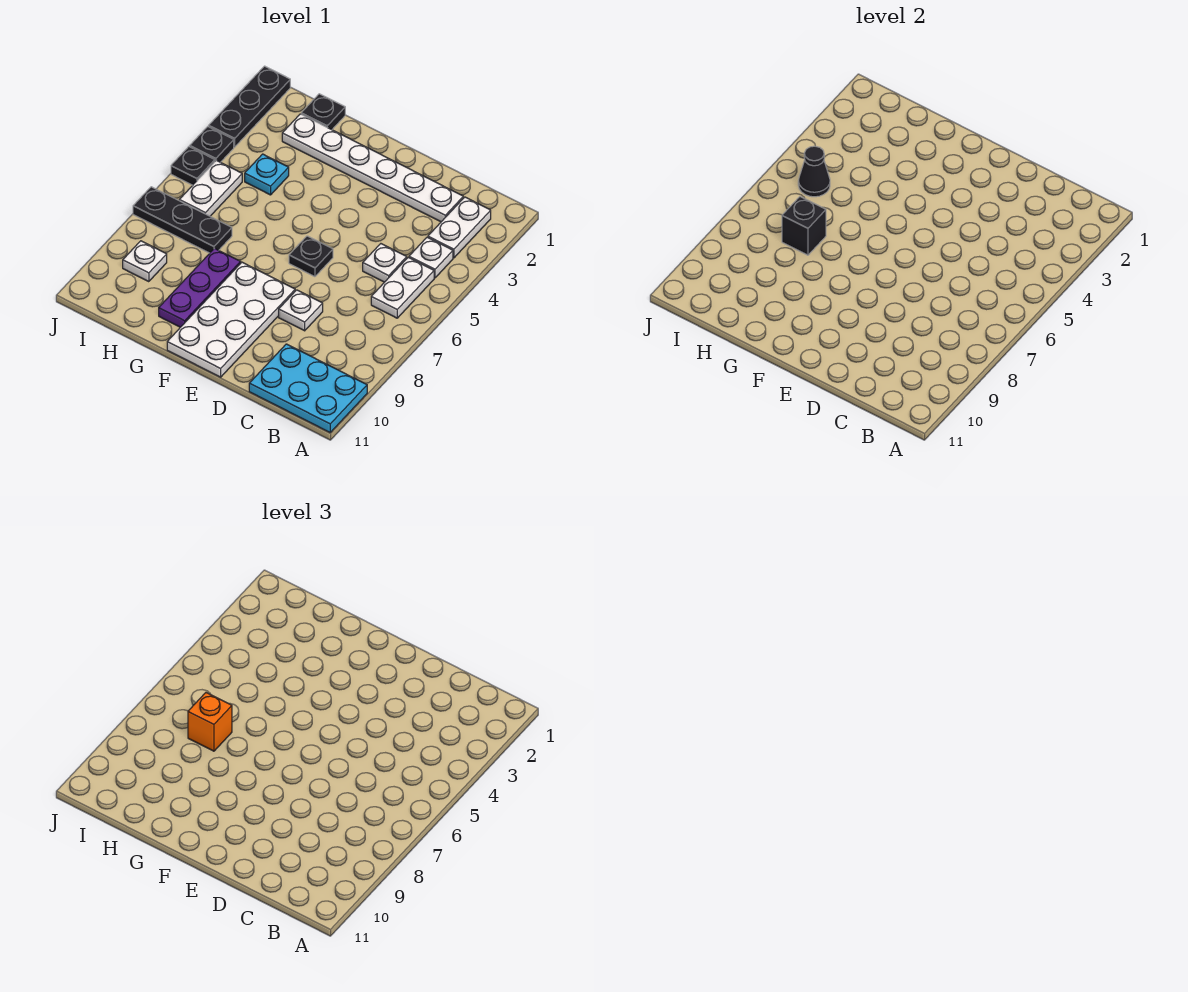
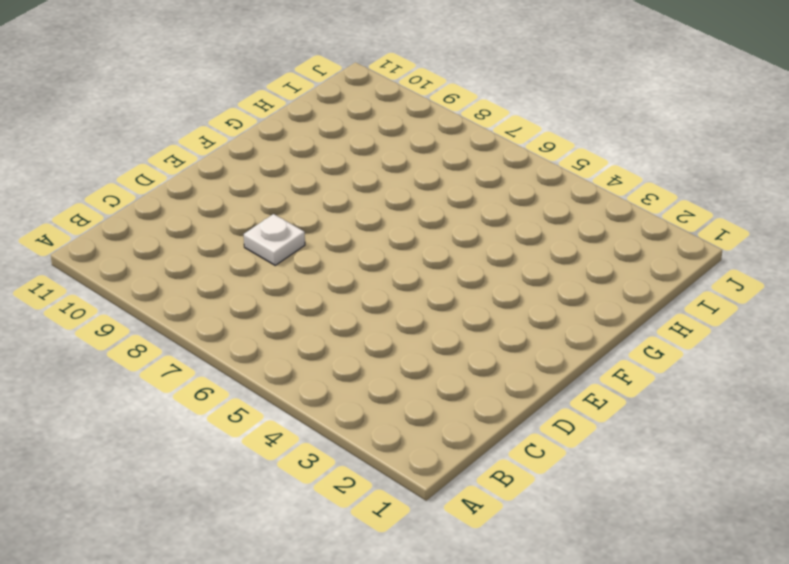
none -> cyan 2x3 plate [249,344,367,432]
none -> white 1x2 plate [428,197,491,258]
none -> white 1x1 plate [409,237,453,278]

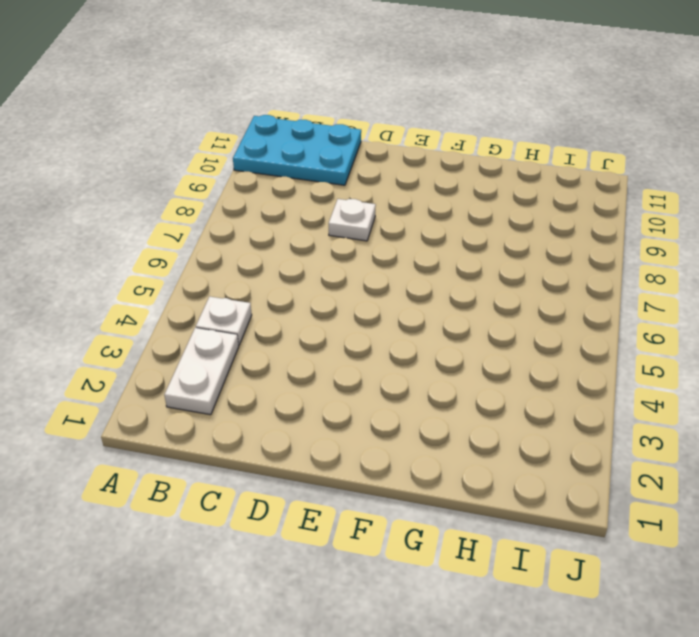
none -> white 1x2 plate [371,257,434,318]
none -> white 1x6 plate [282,114,463,222]
none -> white 1x1 plate [363,244,407,282]

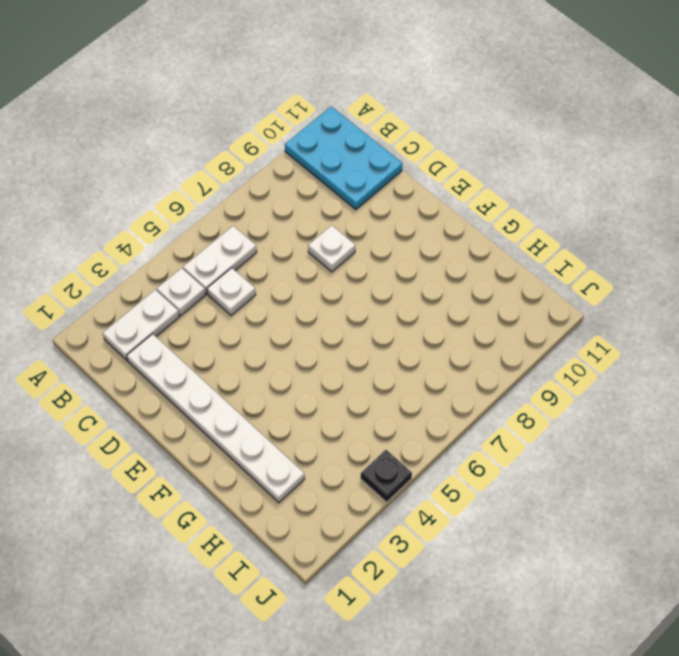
none -> black 1x1 plate [289,236,333,277]
none -> white 2x4 plate [167,262,295,377]
none -> purple 1x3 plate [159,248,241,327]

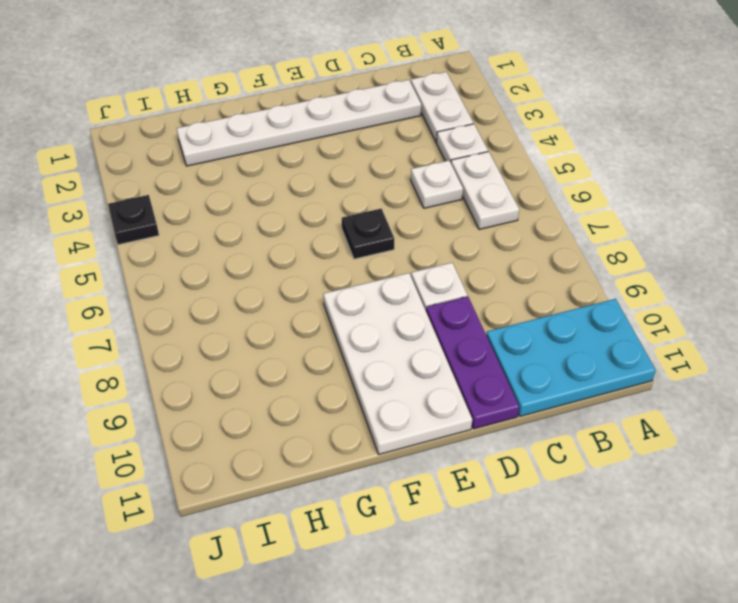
purple 1x3 plate [426,296,519,429] -> purple 1x3 plate moved to [159,248,241,327]
none -> black 1x1 plate [301,94,345,130]
none -> cyan 1x1 plate [245,154,289,195]
none -> black 1x3 plate [133,187,232,253]

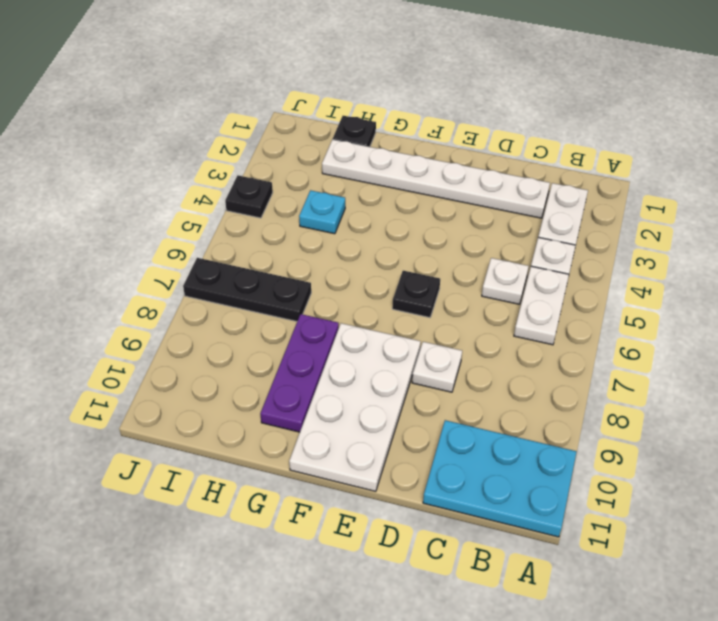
none -> white 1x2 plate [179,160,242,216]
none -> white 1x1 plate [123,241,167,282]
none -> black 1x3 plate [209,66,290,147]

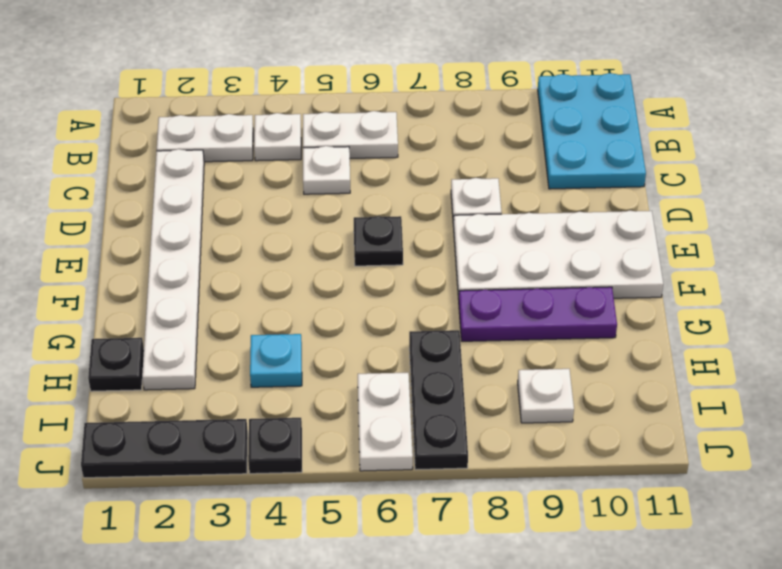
white 1x2 plate [358,373,413,471] -> white 1x2 plate turned to [179,160,242,216]
none -> black 1x1 plate [171,147,215,185]
none -> black 1x1 brick [782,197,826,255]
none -> black 1x1 cone [798,146,830,197]

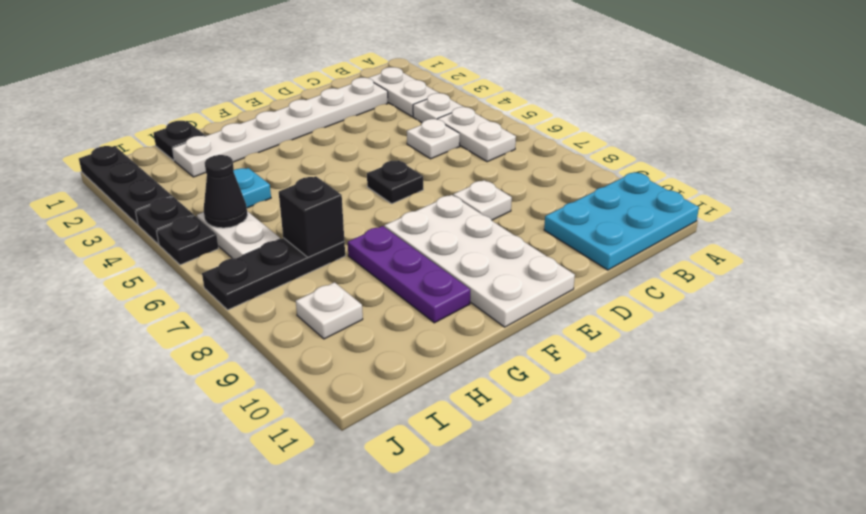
none -> orange 1x1 brick [188,693,232,751]

